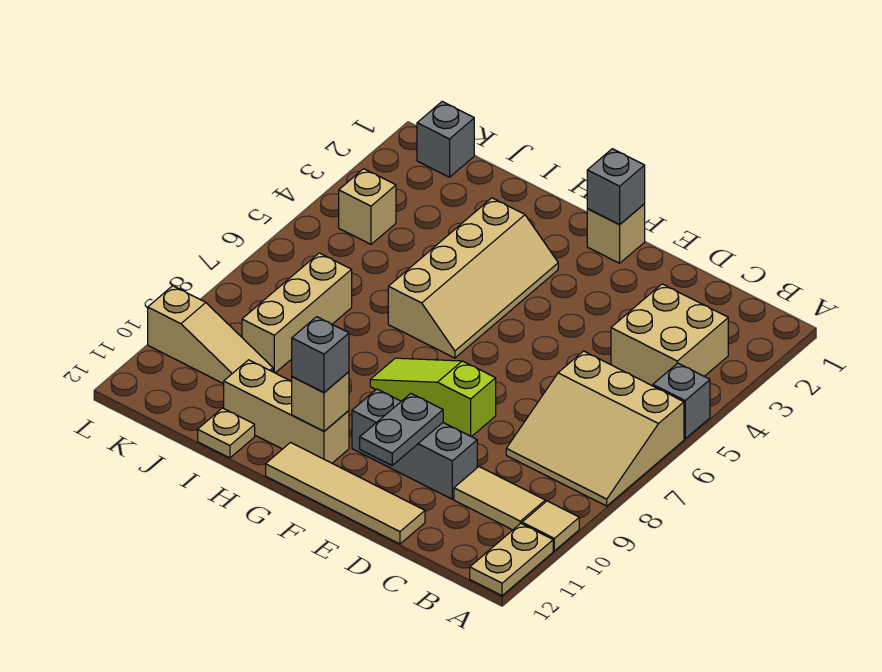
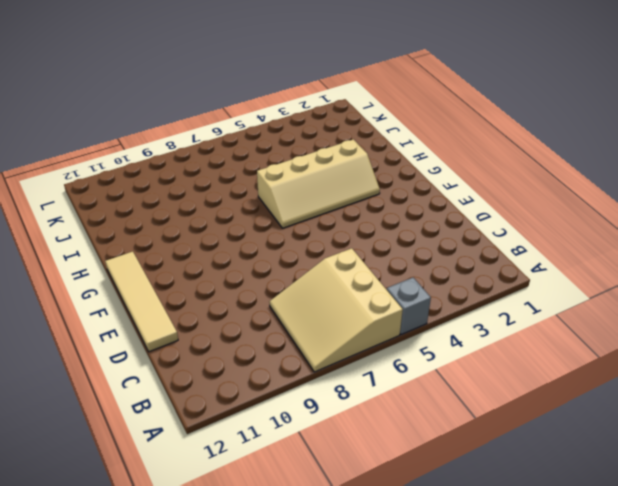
none -> tan 1x1 tile [522,501,579,551]
none -> tan 1x2 plate [470,523,553,596]
none -> tan 2x2 brick [611,284,728,386]

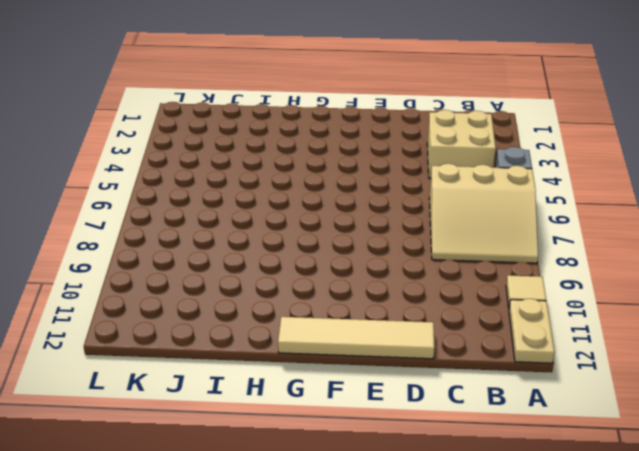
none -> tan 1x2 tile [454,467,545,530]
none -> grey 1x3 brick [352,389,477,499]
none -> lime 1x3 slope [370,358,496,437]

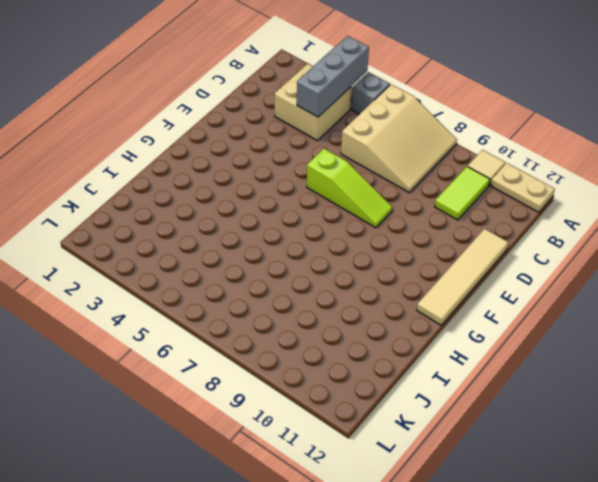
grey 1x3 brick [297,36,369,117] -> grey 1x3 brick moved to [352,389,477,499]
lime 1x2 tile [435,166,490,220] -> tan 1x2 tile [454,467,545,530]
lime 1x3 slope [307,149,392,228] -> lime 1x3 slope turned to [370,358,496,437]
none -> tan 1x1 brick [587,204,645,263]
none -> tan 2x4 slope [388,198,558,358]
none -> tan 1x3 brick [224,360,349,463]

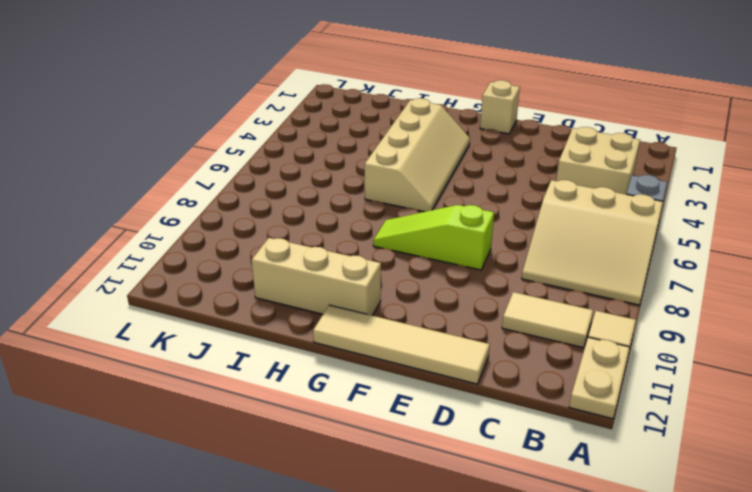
none -> grey 1x3 brick [352,389,477,499]
none -> tan 1x1 plate [198,408,255,458]
none -> tan 1x3 brick [242,253,352,373]

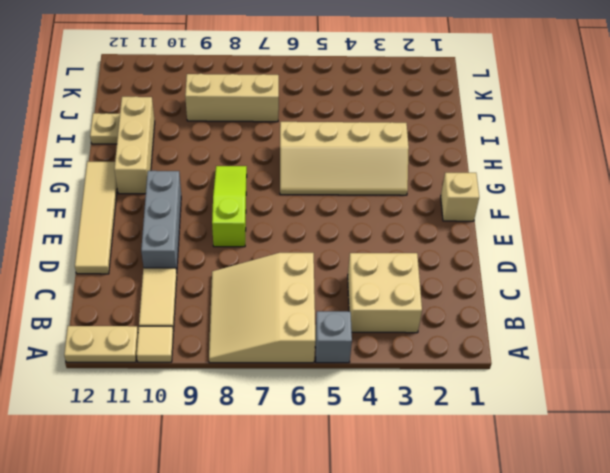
none -> tan 1x3 slope [148,286,273,384]
none -> grey 1x1 brick [417,102,474,177]
none -> tan 1x1 brick [339,169,396,244]

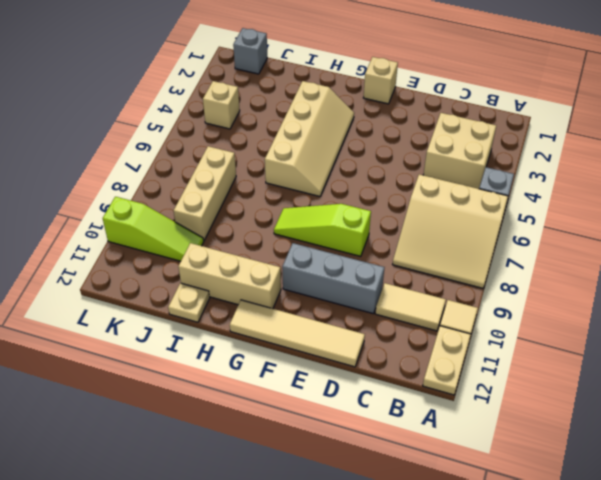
lime 1x3 slope [103,197,204,261] -> tan 1x3 slope [148,286,273,384]
none -> grey 1x2 plate [360,394,443,466]
none -> grey 1x1 brick [587,149,645,224]
none -> tan 1x1 brick [292,372,349,431]

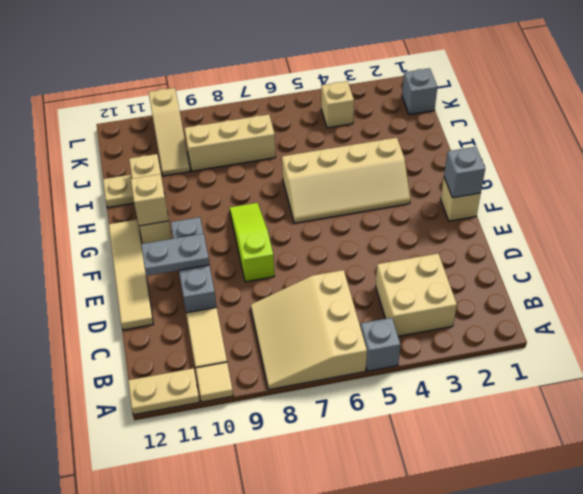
none -> grey 1x1 brick [292,317,349,392]

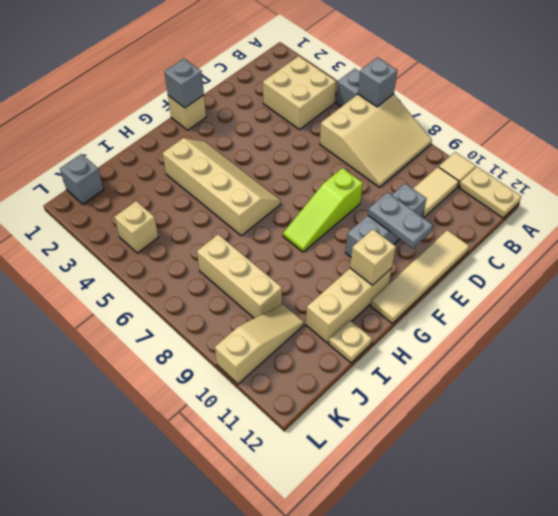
grey 1x1 brick [358,57,397,107] -> grey 1x1 brick moved to [292,317,349,392]

